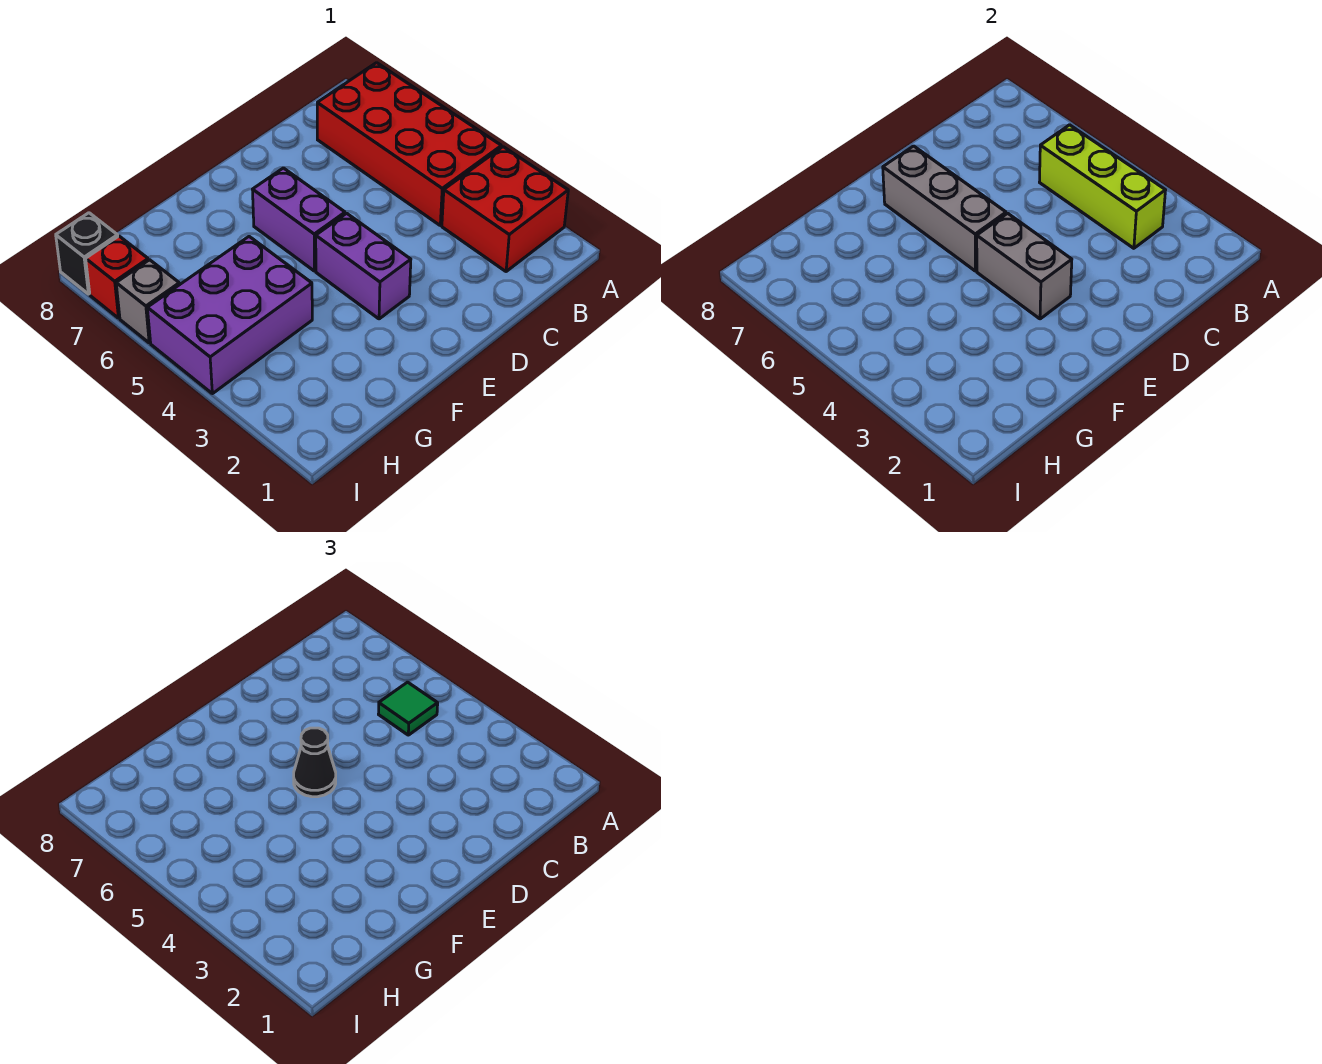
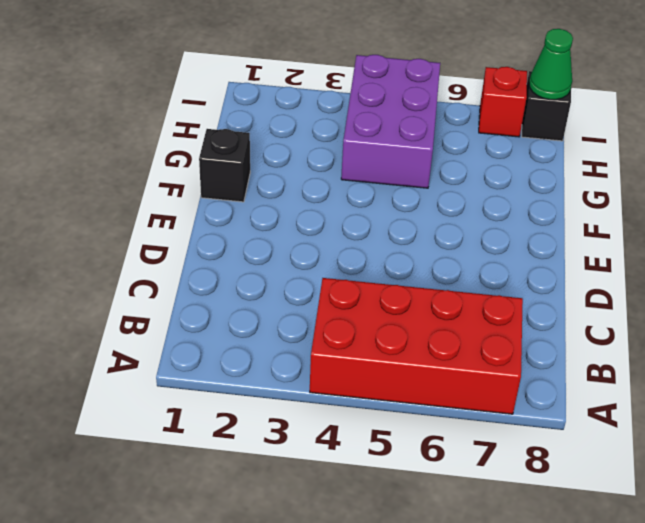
black 1x1 brick [199,129,250,202] -> none
green 1x1 cone [529,29,573,100] -> none
none -> red 2x2 brick [442,147,568,272]
none -> purple 1x2 brick [316,213,411,319]
none -> purple 1x2 brick [252,168,345,271]

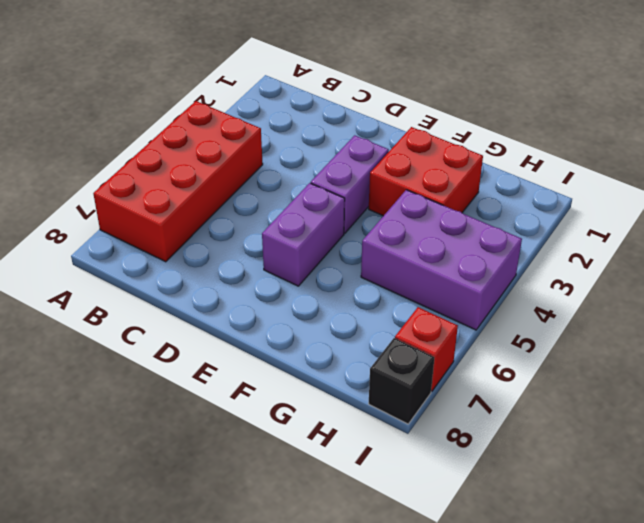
red 2x2 brick [369,127,483,216] -> red 2x2 brick moved to [442,147,568,272]
none -> grey 1x1 brick [116,260,179,343]
none -> lime 1x3 brick [1040,125,1166,248]
none -> grey 1x2 brick [977,213,1072,319]

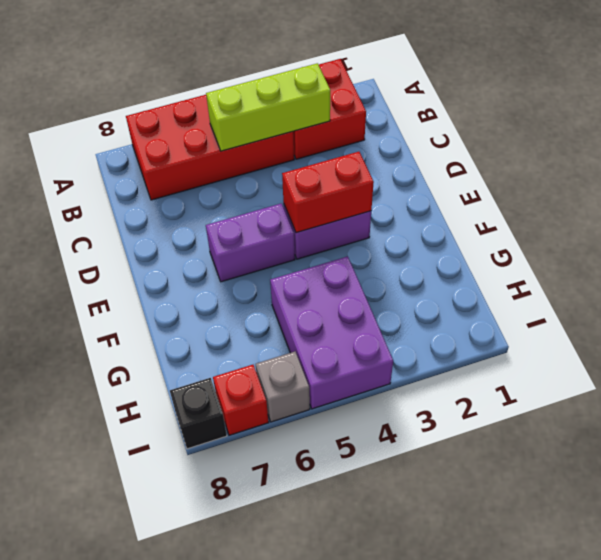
red 1x2 brick [282,152,374,233] -> grey 1x2 brick [977,213,1072,319]
none -> grey 1x3 brick [883,146,1006,271]
none -> green 1x1 tile [379,682,438,735]
none -> black 1x1 cone [294,728,336,797]

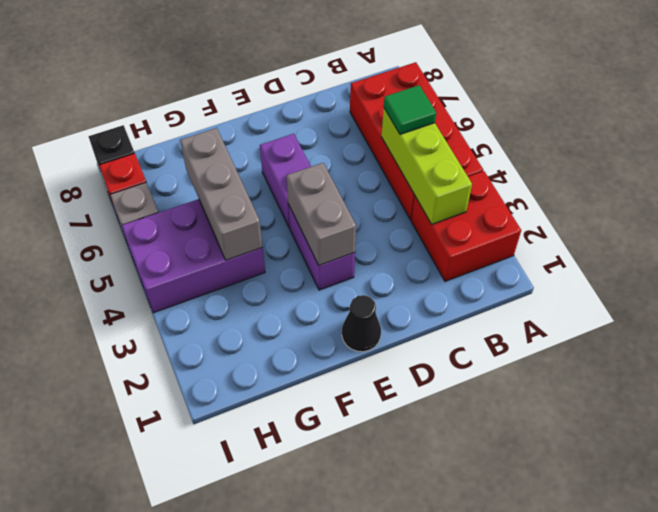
black 1x1 cone [342,295,381,352] -> black 1x1 cone moved to [294,728,336,797]
grey 1x3 brick [180,128,262,260] -> grey 1x3 brick moved to [883,146,1006,271]

